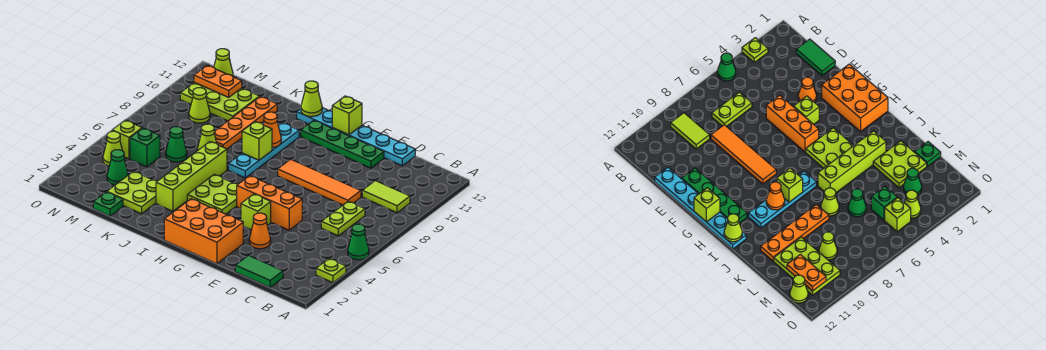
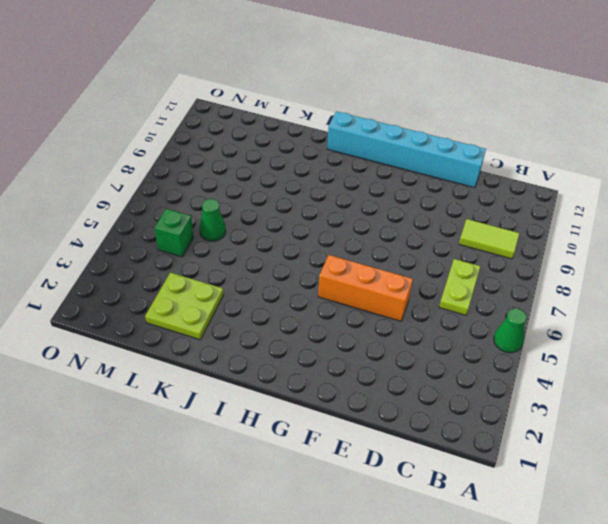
cyan 1x6 brick [327,111,486,188] -> cyan 1x6 plate [297,108,415,166]
none -> lime 1x1 plate [316,259,346,283]
none -> green 1x2 tile [235,255,283,288]
none -> orange 1x4 tile [278,159,361,205]
none -> orange 1x1 cone [249,213,271,249]

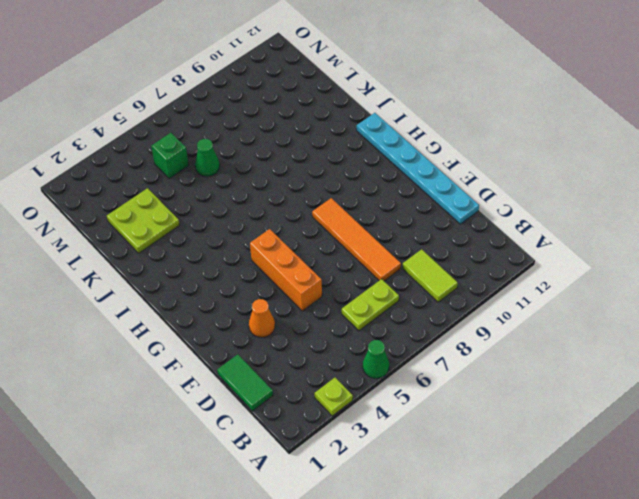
none -> green 1x4 plate [301,120,384,168]
none -> orange 2x3 brick [164,199,243,264]
none -> lime 1x1 brick [241,194,271,230]
none -> lime 2x2 plate [187,174,238,214]

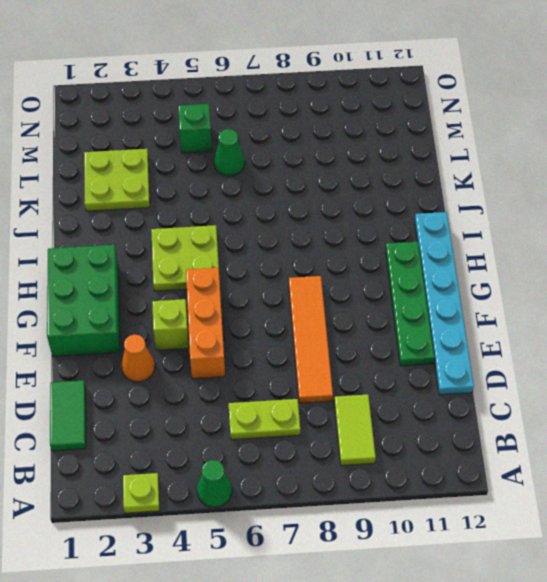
green 2x3 brick [47,245,120,356] -> orange 2x3 brick [164,199,243,264]
none -> cyan 1x4 plate [228,123,299,178]
none -> lime 1x4 brick [156,142,227,211]
none -> lime 1x1 cone [197,124,217,151]
none -> orange 1x4 plate [214,97,277,149]

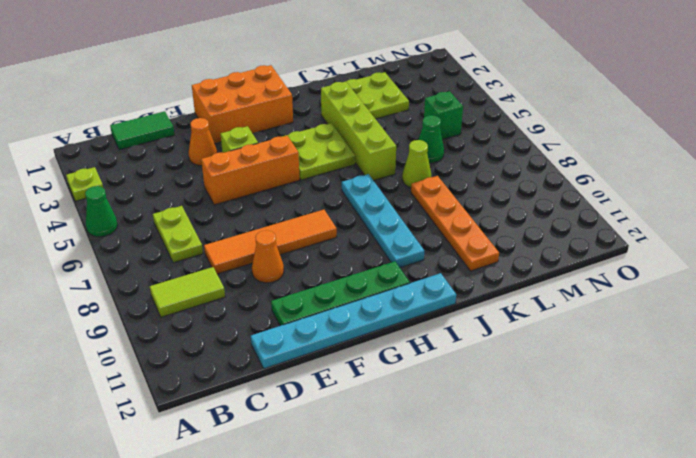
orange 1x1 cone [252,230,284,283] -> orange 1x1 cone moved to [263,112,281,147]
none -> green 1x1 plate [93,192,123,216]
none -> lime 2x3 plate [180,82,260,121]
none -> green 1x1 cone [107,150,128,185]
none -> lime 1x1 cone [189,88,210,123]

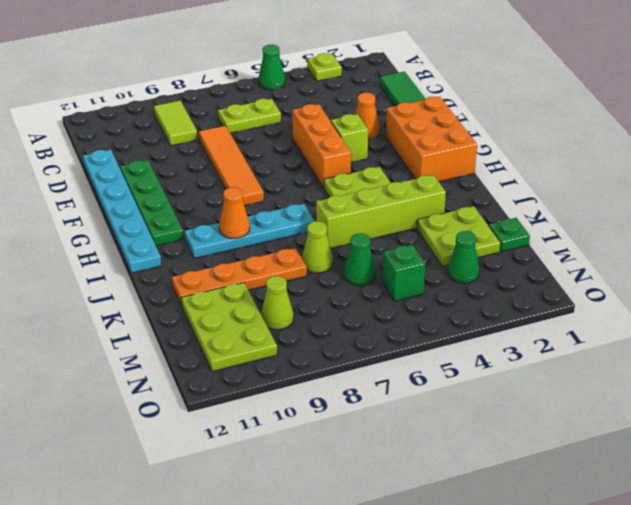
none -> lime 1x1 cone [103,131,123,166]
none -> lime 1x1 brick [112,120,142,159]
none -> lime 1x1 cone [214,49,233,76]
none -> lime 1x1 brick [332,96,362,135]

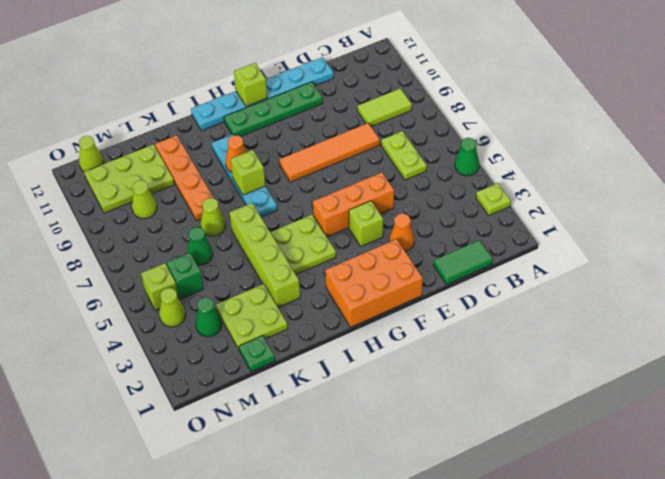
none -> lime 1x1 cone [301,81,322,117]
none -> orange 1x2 plate [194,65,242,97]

